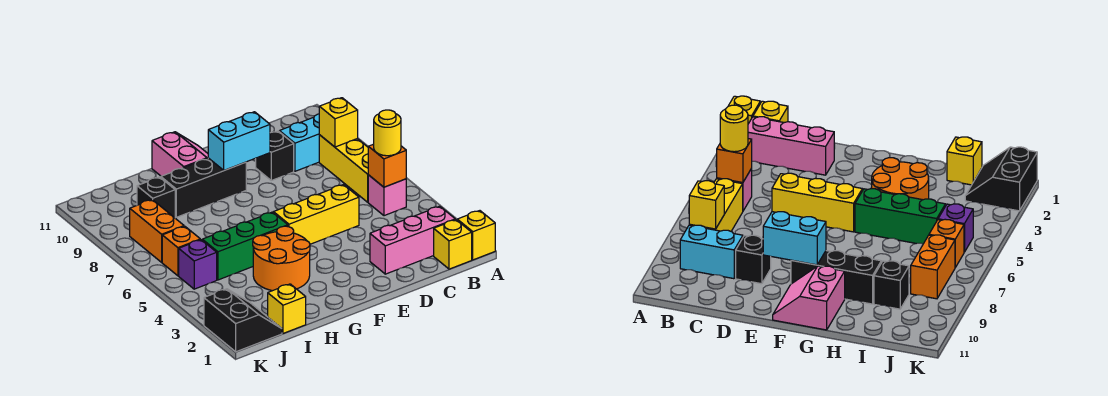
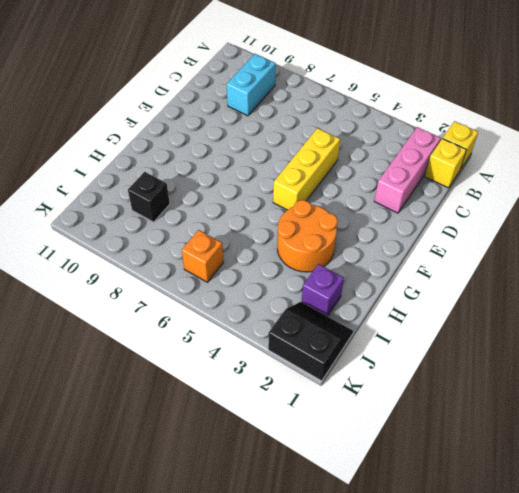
purple 1x1 brick [302,264,344,316] -> purple 1x1 brick moved to [179,240,217,289]
none -> pink 1x1 brick [368,175,406,216]
none -> yellow 1x3 brick [319,135,368,202]
none -> black 1x1 brick [256,131,294,180]

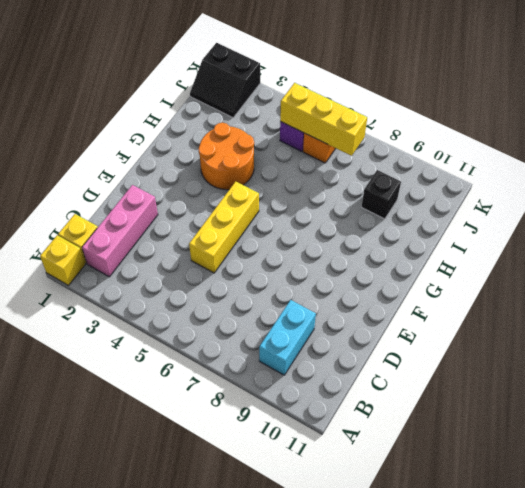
yellow 1x3 brick [280,83,367,156] -> yellow 1x3 brick moved to [319,135,368,202]
none -> pink 1x1 brick [368,175,406,216]
none -> black 1x1 brick [256,131,294,180]
none -> black 1x3 brick [161,158,246,217]

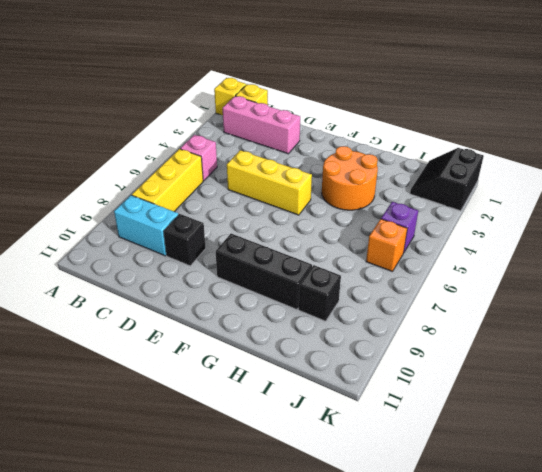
none -> pink 2x2 slope [152,132,208,176]
none -> green 1x3 brick [202,212,288,280]
none -> yellow 1x1 brick [268,284,306,333]

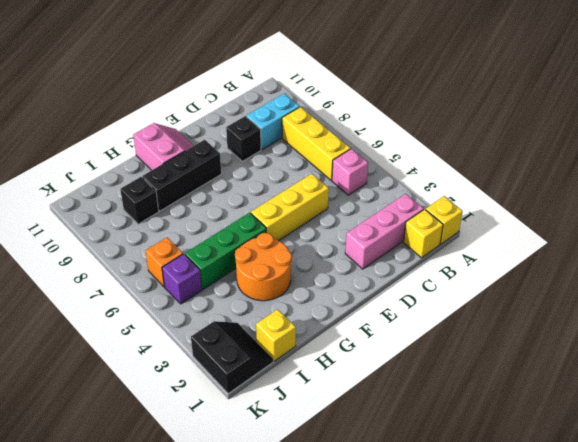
none -> orange 1x2 brick [130,200,184,262]
none -> orange 1x1 brick [368,144,406,187]
none -> yellow 1x1 brick [319,98,358,147]

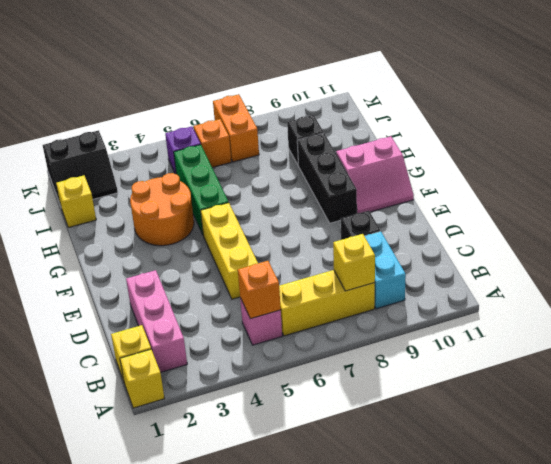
orange 1x2 brick [213,94,259,162] -> orange 1x2 brick turned to [130,200,184,262]
none -> cyan 1x2 brick [208,112,270,170]
none -> yellow 1x1 round brick [374,110,401,156]

